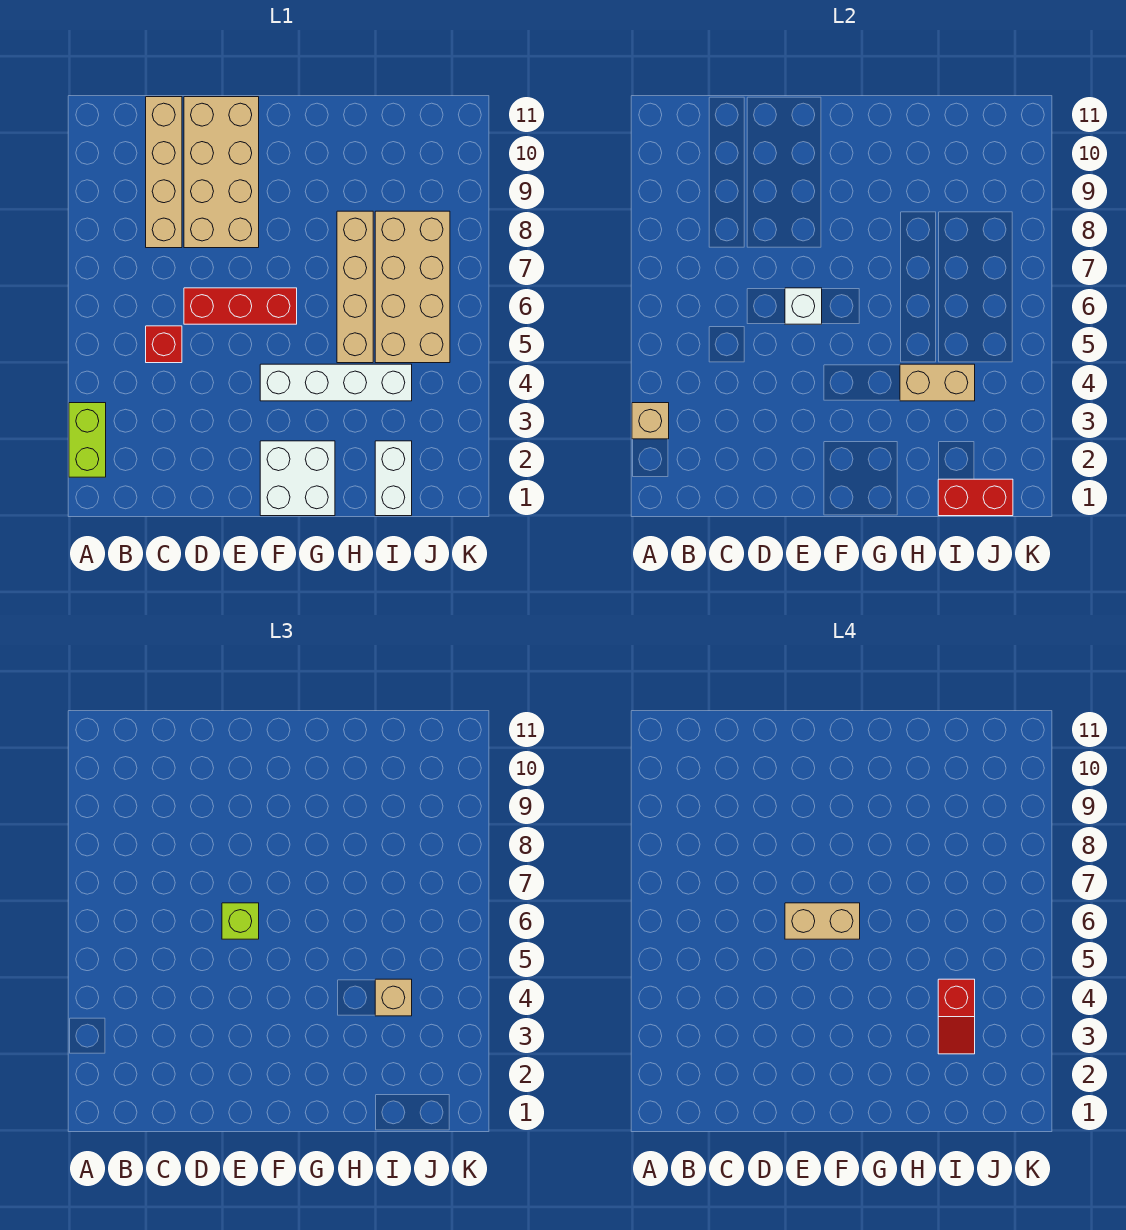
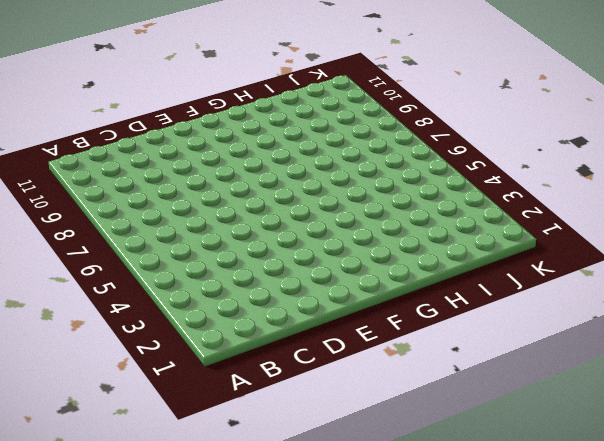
none -> lime 1x2 brick [69,403,106,477]
none -> red 1x1 brick [146,326,182,363]
none -> tan 1x4 brick [146,97,182,248]

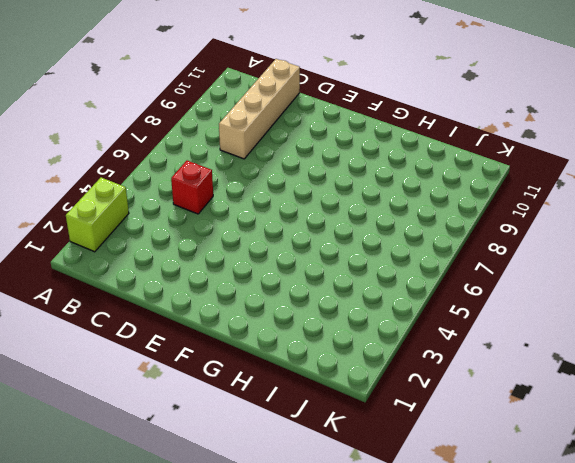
none -> red 1x3 brick [184,288,297,324]
none -> tan 2x4 brick [184,97,259,248]
none -> white 2x2 brick [260,441,335,516]

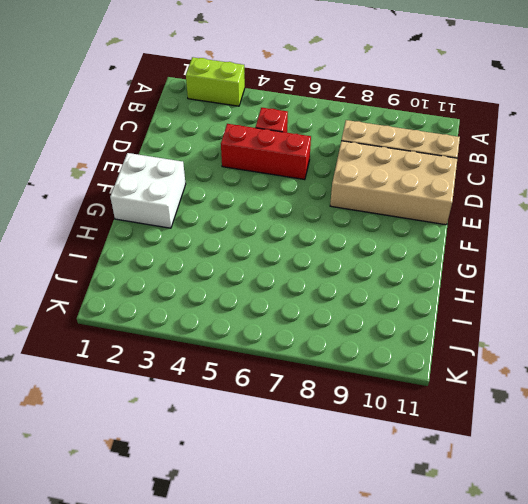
red 1x3 brick [221,124,311,180] -> red 1x3 brick turned to [184,288,297,324]
none -> white 1x4 brick [260,364,412,401]
none -> tan 1x4 brick [337,211,373,363]
none -> white 1x2 brick [375,441,412,516]

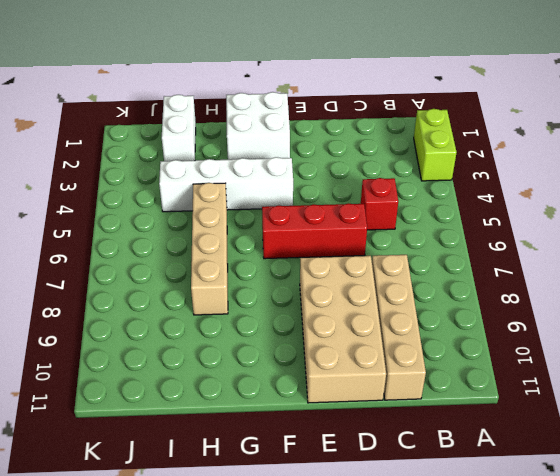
none -> tan 2x4 brick [375,211,450,363]
none -> tan 1x1 brick [632,403,669,439]
none -> white 1x1 brick [785,288,822,324]

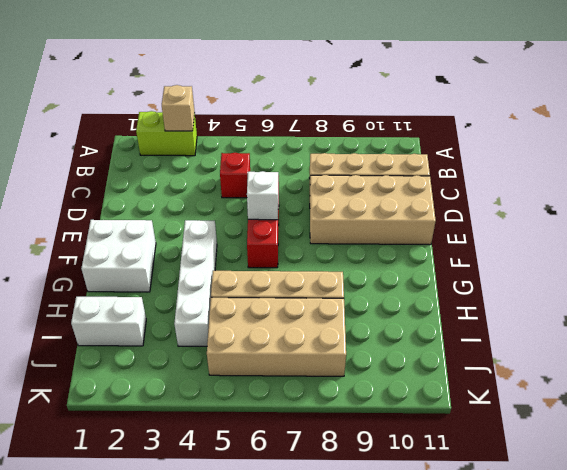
none -> tan 1x2 brick [900,364,975,401]
none -> red 1x2 brick [938,479,1013,516]
none -> lime 1x1 brick [222,903,259,939]

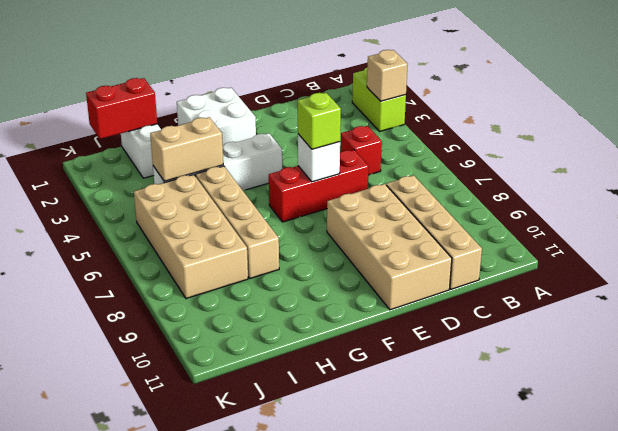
none -> tan 1x1 brick [375,979,412,1016]
none -> tan 1x2 brick [785,903,860,939]
none -> red 1x2 slope [938,979,975,1054]

